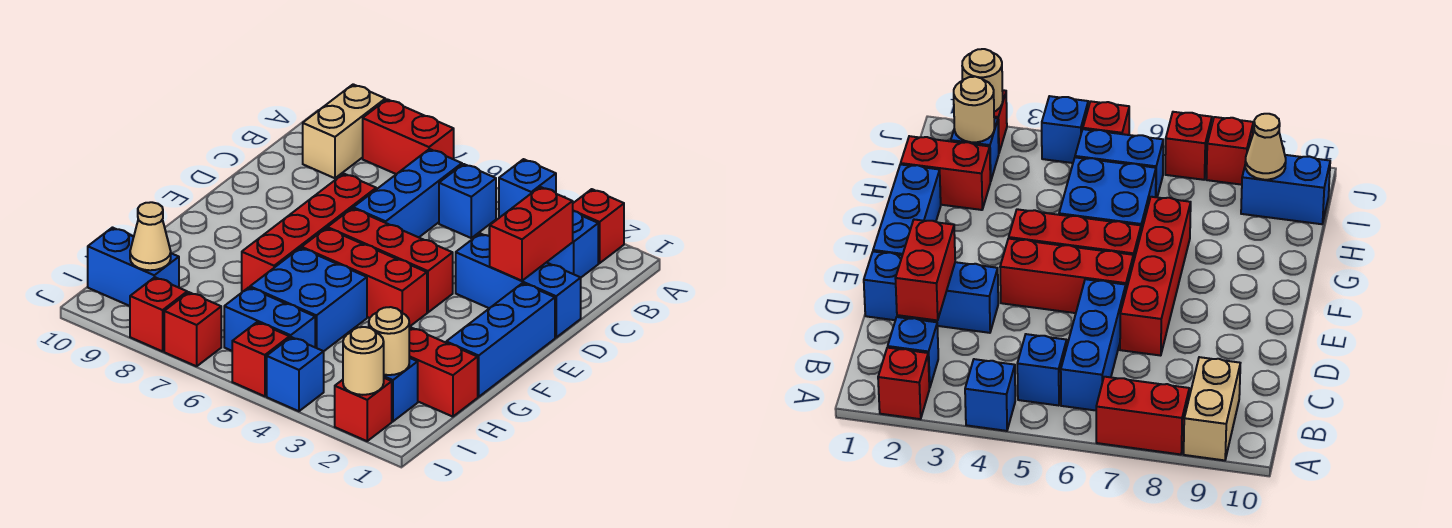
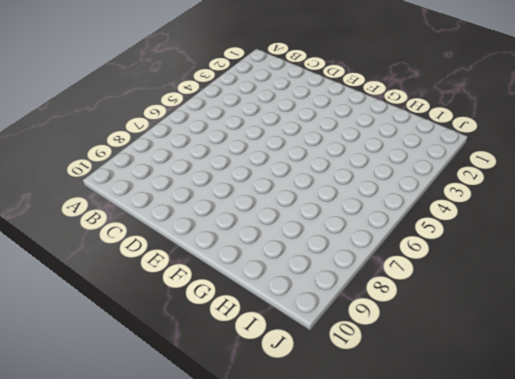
none -> red 1x1 brick [573,189,624,263]
none -> blue 1x1 brick [499,159,556,218]
none -> red 1x2 brick [363,99,454,174]

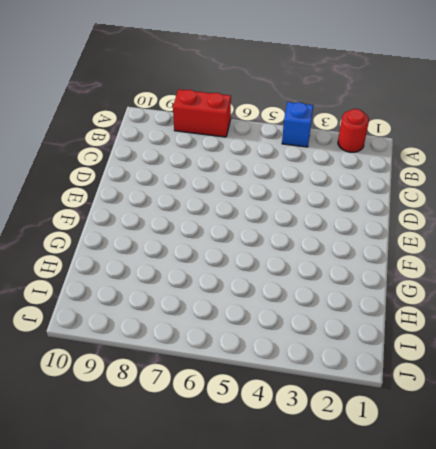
red 1x1 round brick [338,109,369,152] -> red 1x1 brick [573,189,624,263]
none -> tan 1x2 brick [303,84,385,178]
none -> blue 1x1 brick [547,211,598,278]
none -> blue 1x1 brick [439,164,496,238]

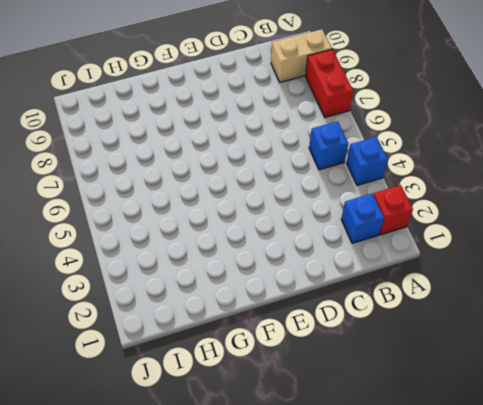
none -> blue 1x3 brick [353,149,462,237]
none -> blue 1x3 brick [456,233,581,337]
none -> red 1x4 brick [242,174,376,292]

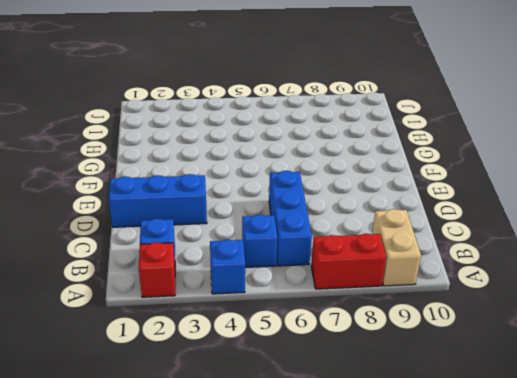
none -> red 1x4 brick [242,174,376,292]
none -> blue 1x3 brick [446,283,555,397]
none -> red 1x3 brick [327,208,453,312]

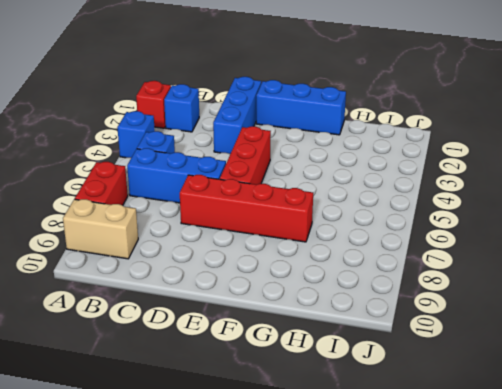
none -> red 1x3 brick [302,228,427,327]
none -> blue 2x2 brick [250,248,367,351]
none -> red 1x2 brick [409,328,478,417]

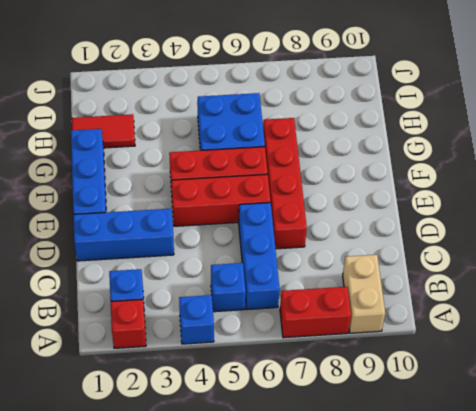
red 1x2 tile [72,114,135,148] -> red 1x2 brick [409,328,478,417]
none -> blue 1x1 brick [384,358,418,421]
none -> blue 1x2 brick [224,287,315,351]
none -> blue 1x2 brick [88,228,179,306]

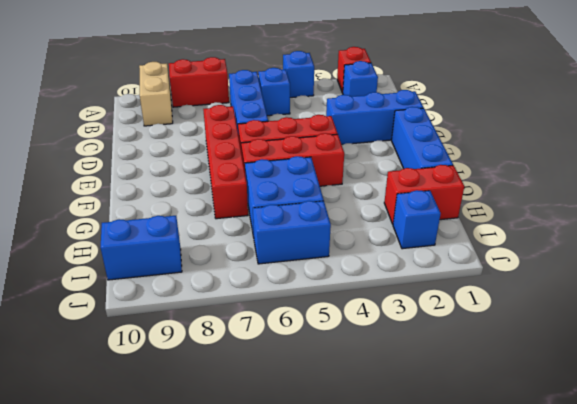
none -> red 1x1 brick [335,378,392,441]
none -> blue 1x1 brick [267,337,324,411]
none -> red 1x1 brick [232,322,290,396]

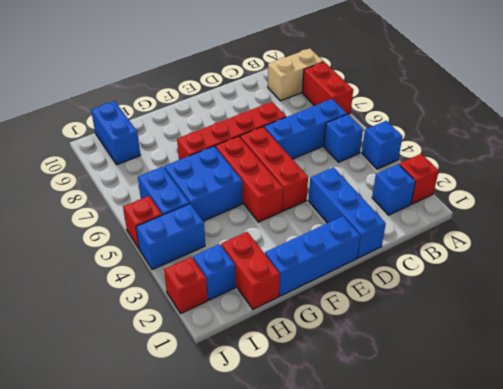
blue 1x2 brick [136,204,205,269] -> blue 1x1 brick [267,337,324,411]
none -> red 1x1 brick [164,292,221,366]
none -> red 1x1 brick [130,277,187,351]
none -> red 1x2 brick [490,187,573,281]

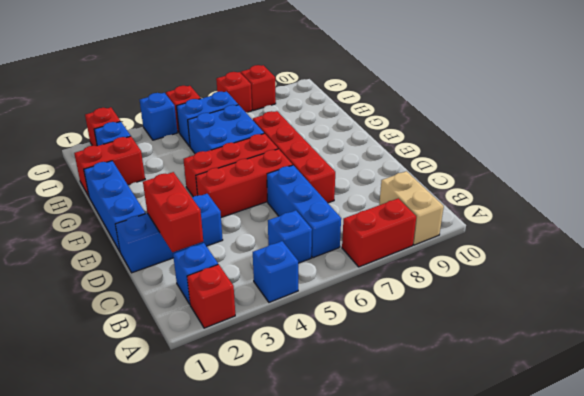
none -> blue 1x2 brick [88,228,179,306]
none -> tan 1x1 round brick [369,307,409,375]
none -> tan 1x1 cone [130,202,171,270]

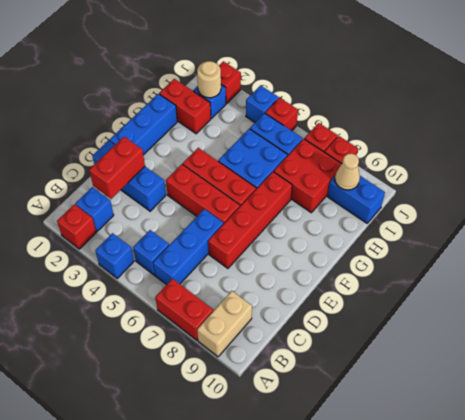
red 2x2 brick [274,139,342,212] -> none
none -> tan 1x1 round brick [343,327,384,395]

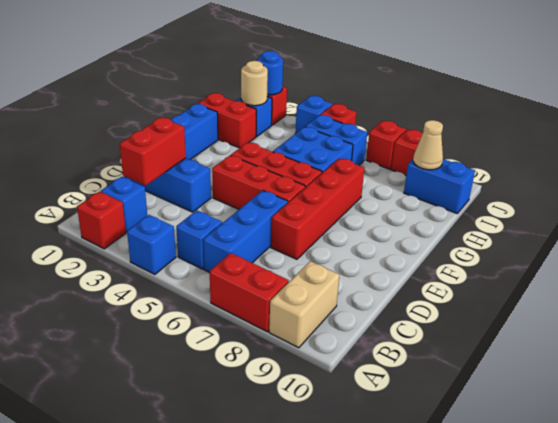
blue 1x1 round brick [257,51,283,95] -> tan 1x1 round brick [343,327,384,395]

